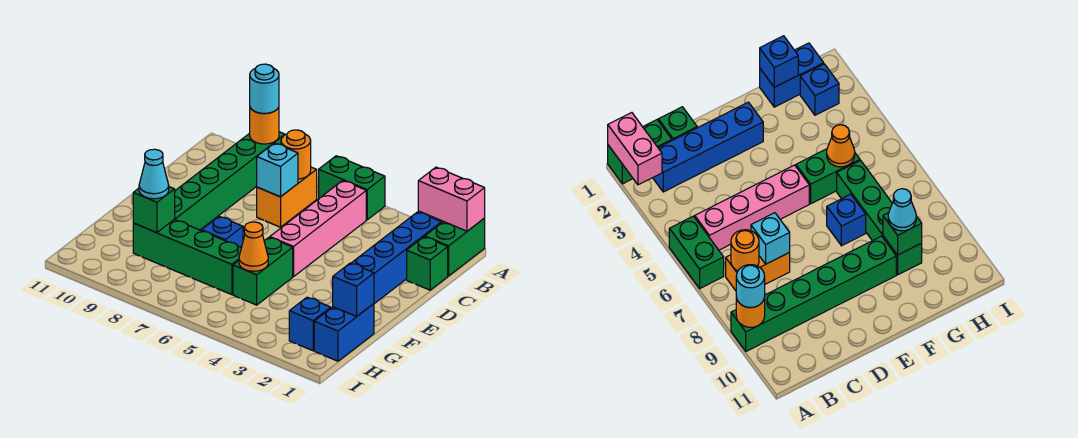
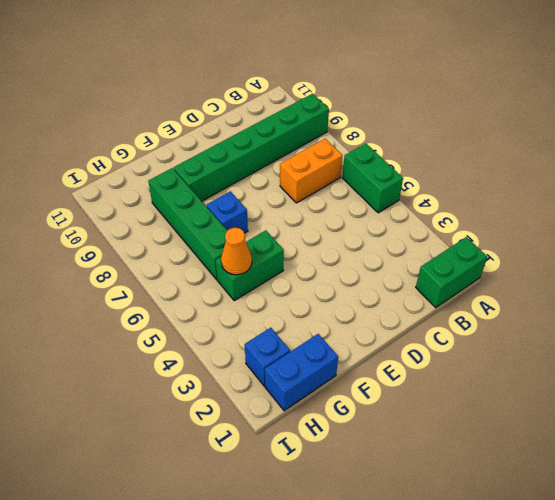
none -> blue 1x4 brick [352,212,441,304]
none -> pink 1x4 brick [270,181,366,277]
none -> green 1x1 brick [407,237,448,290]

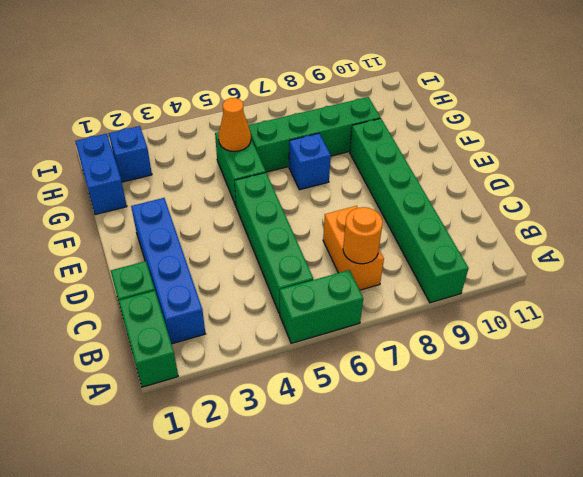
green 1x4 brick [235,173,313,313] -> pink 1x4 brick [270,181,366,277]
none -> pink 1x2 brick [418,167,485,231]
none -> orange 1x1 round brick [250,107,279,144]
none -> cyan 1x1 brick [257,143,298,197]

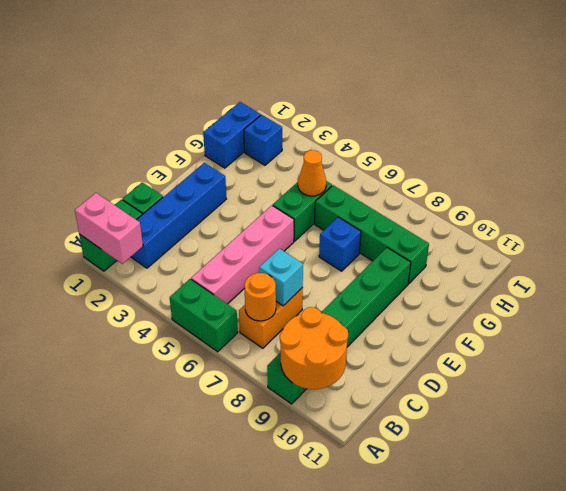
orange 2x2 round brick [280,307,348,389] -> orange 1x1 round brick [250,107,279,144]
none -> blue 1x1 brick [333,263,374,316]
none -> green 1x1 brick [133,187,175,233]
none -> cyan 1x1 round brick [250,64,279,113]

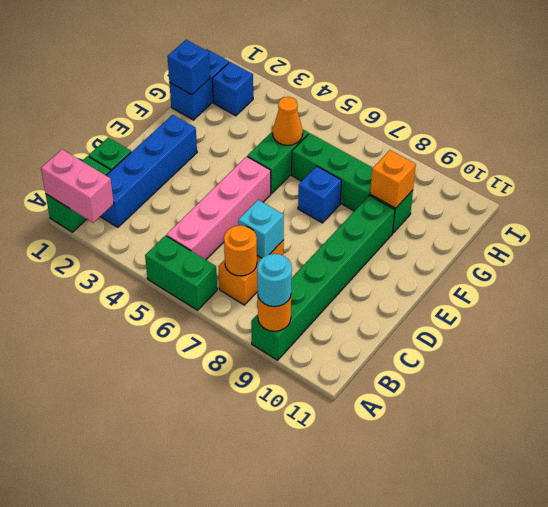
orange 1x1 brick [370,150,416,208] -> green 1x1 brick [133,187,175,233]
none -> cyan 1x1 cone [139,149,169,199]

